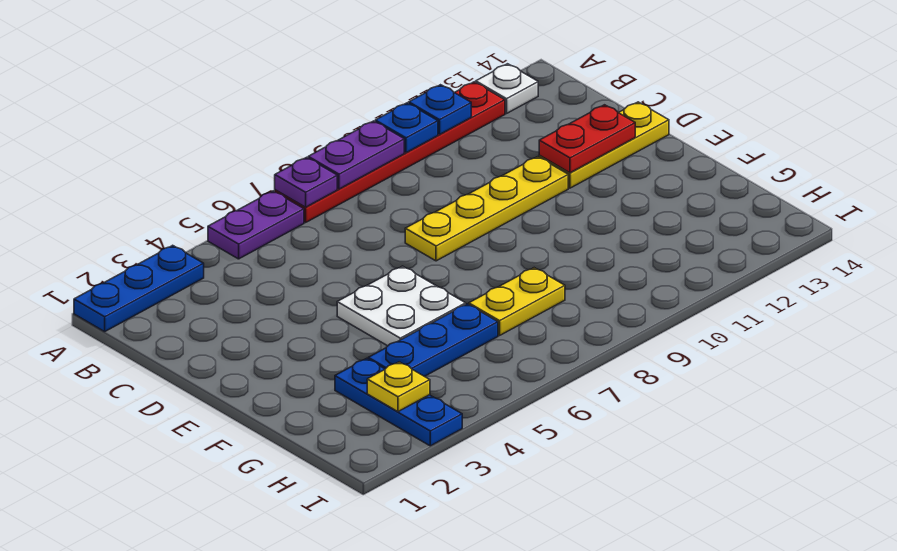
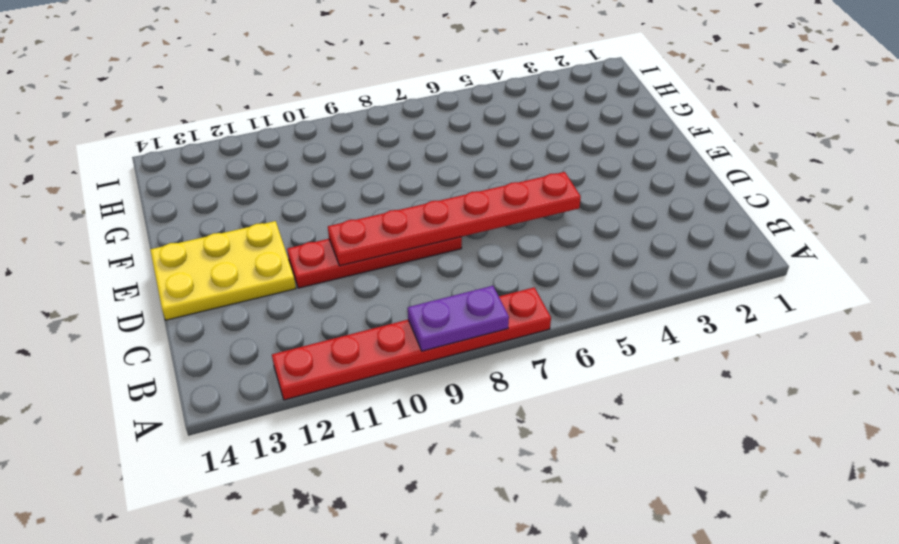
red 1x6 plate [328,172,581,266] -> none
red 1x4 plate [287,237,462,288] -> yellow 1x4 plate [405,157,568,261]
yellow 2x3 plate [150,221,296,320] -> yellow 1x3 plate [539,102,669,188]
none -> blue 1x3 plate [74,245,204,332]
none -> purple 1x2 plate [208,191,304,259]
none -> white 1x1 plate [476,64,538,114]

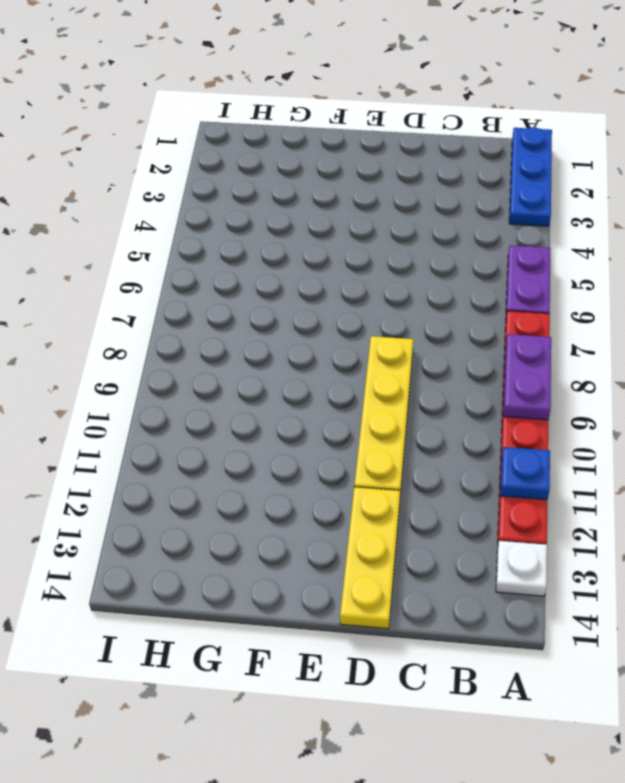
none -> white 2x2 plate [337,266,466,346]
none -> blue 1x3 plate [335,358,462,446]
none -> blue 1x3 plate [368,304,498,376]

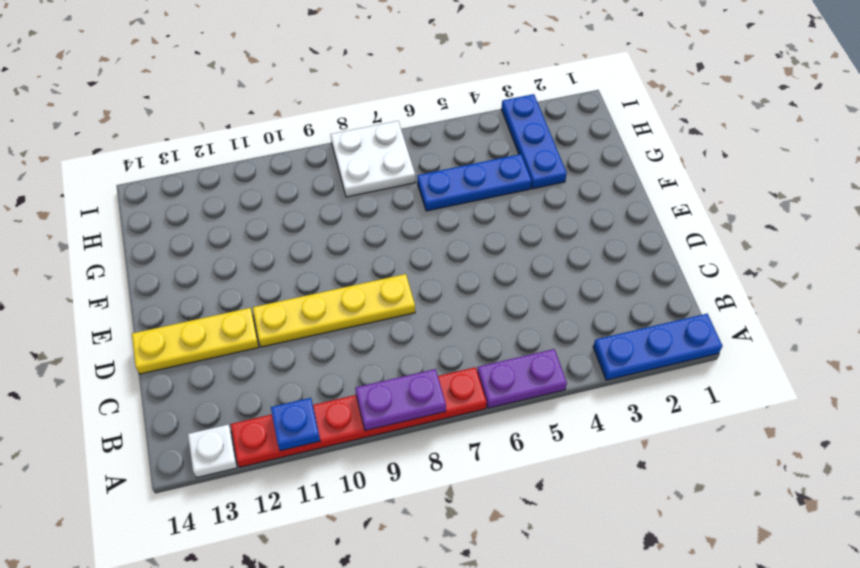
white 2x2 plate [330,121,415,197] -> white 2x2 plate moved to [337,266,466,346]
none -> yellow 1x2 plate [469,268,565,336]
none -> purple 1x1 plate [275,157,337,207]
none -> blue 1x1 plate [375,103,438,153]

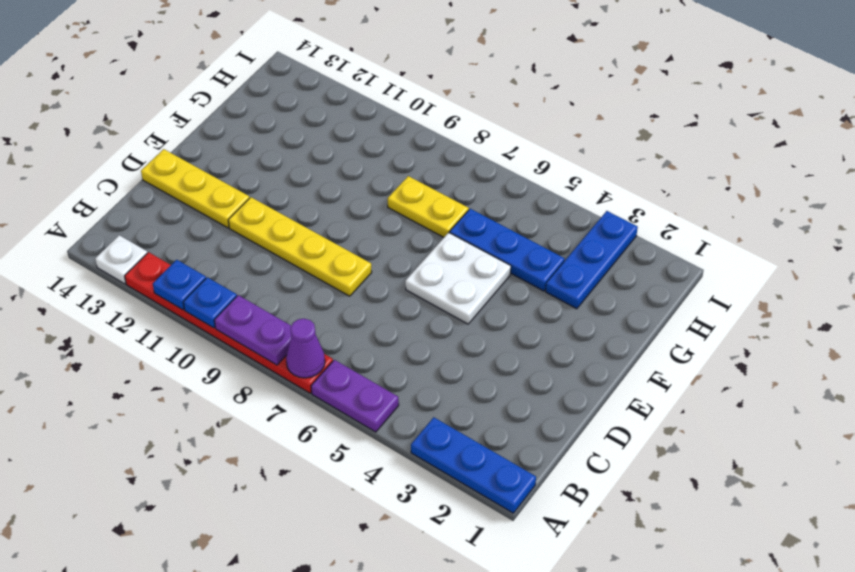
purple 1x1 cone [286,319,325,378] -> purple 1x1 plate [275,157,337,207]
none -> red 1x2 plate [539,105,635,173]
none -> yellow 1x1 plate [367,362,430,412]

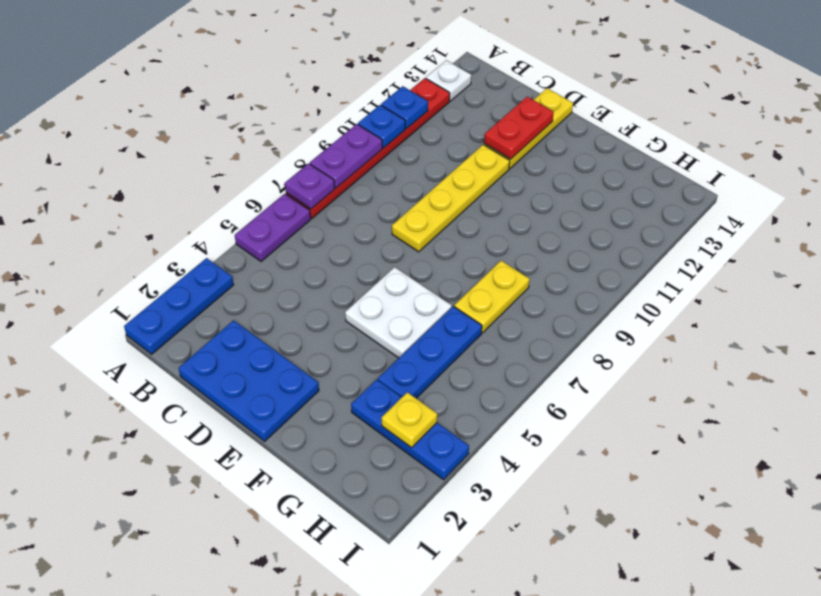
blue 2x3 plate [179,320,319,441] -> none

